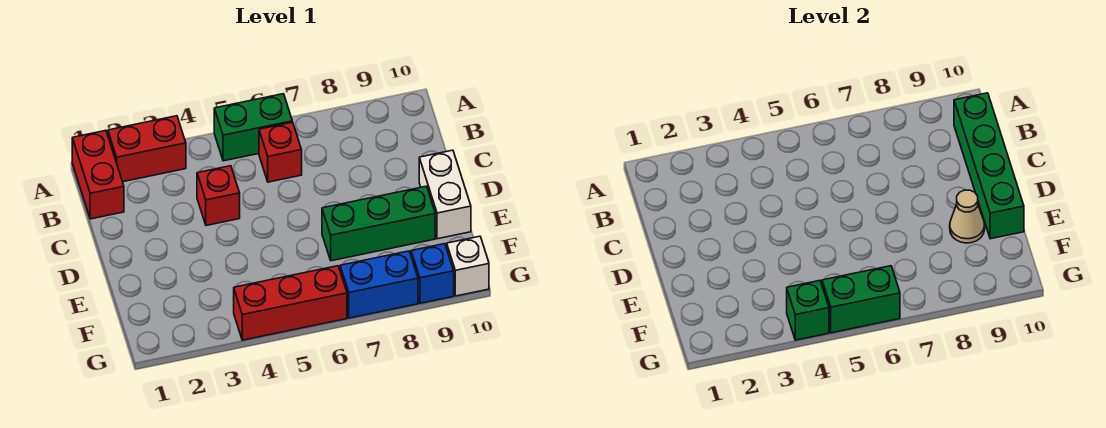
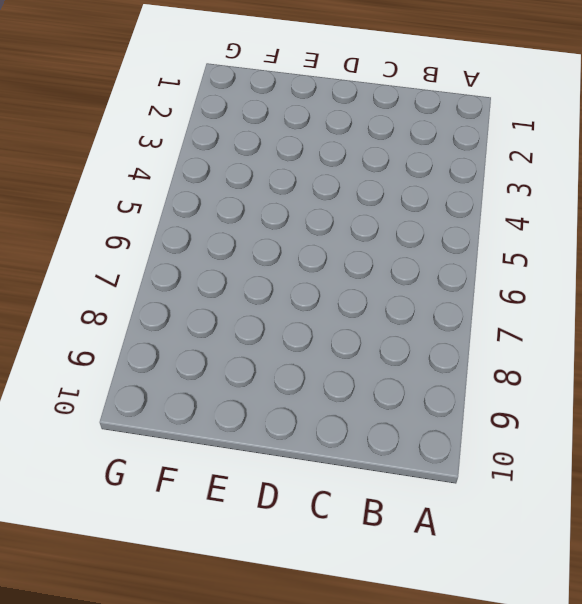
none -> red 1x2 brick [72,131,124,219]
none -> red 1x2 brick [108,116,186,182]
none -> green 1x2 brick [214,94,292,161]

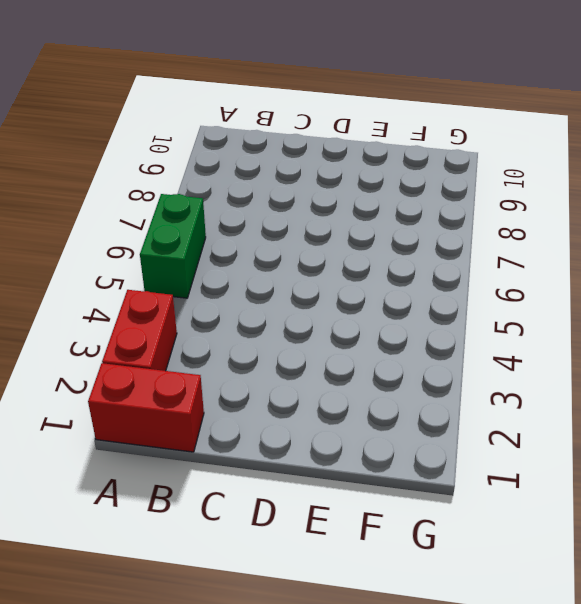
none -> red 1x1 brick [259,122,302,182]
none -> red 1x1 brick [197,166,240,226]
none -> white 1x2 brick [419,150,471,239]

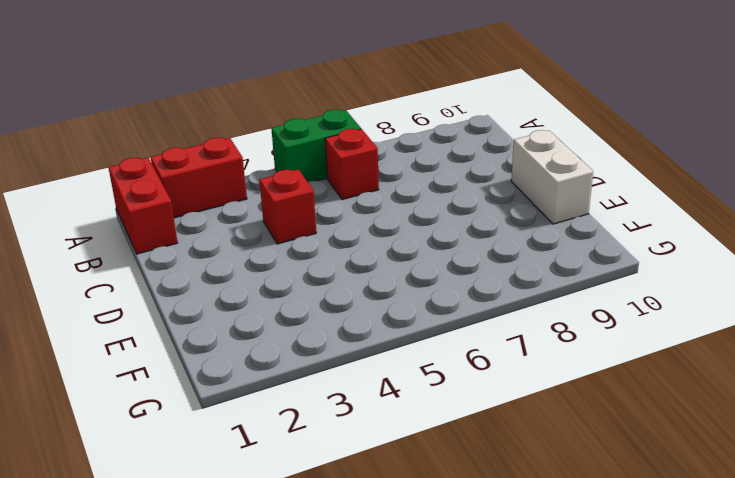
none -> green 1x3 brick [322,186,435,261]
none -> red 1x3 brick [234,266,347,340]
none -> blue 1x2 brick [340,251,418,318]

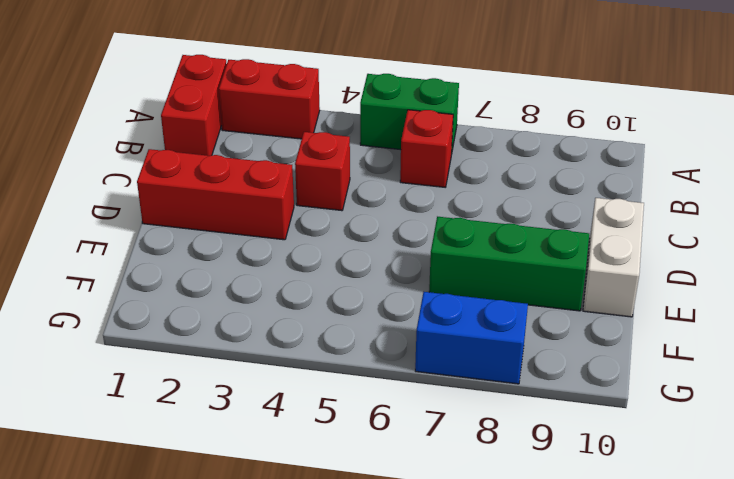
red 1x3 brick [137,149,294,240] -> red 1x3 brick moved to [234,266,347,340]
none -> blue 1x1 brick [411,244,454,303]
none -> white 1x1 brick [447,236,489,296]
none -> green 1x4 brick [954,93,1024,239]

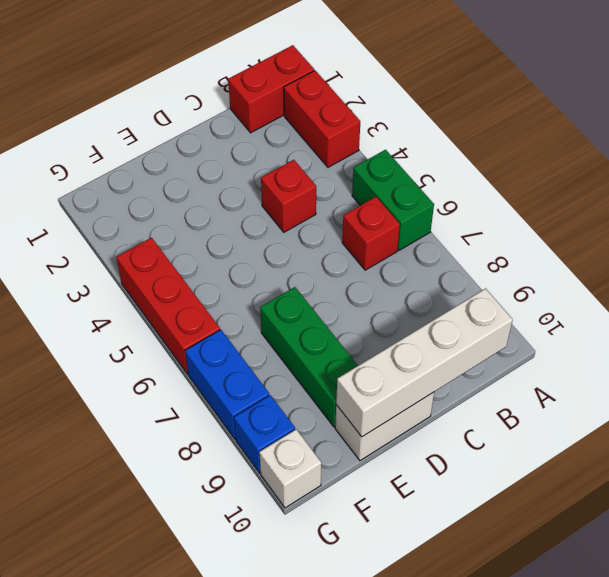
white 1x4 brick [336,289,513,437] -> green 1x4 brick [954,93,1024,239]
none -> tan 1x1 cone [950,190,985,243]
none -> green 1x1 brick [787,281,829,340]
none -> green 1x2 brick [822,266,900,333]

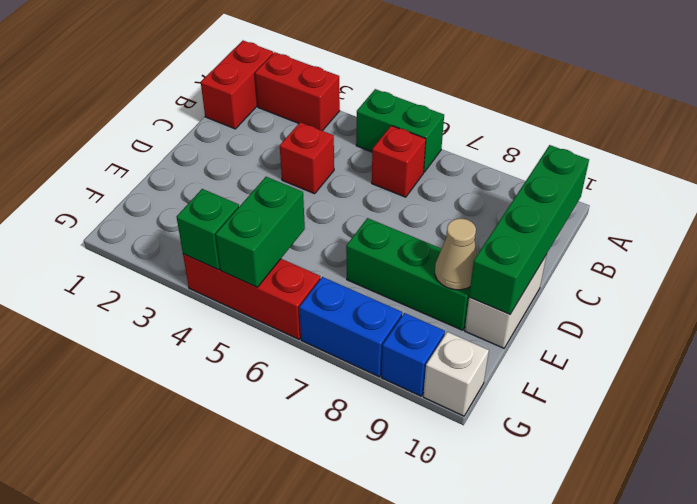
green 1x2 brick [216,177,305,287] -> green 1x2 brick turned to [822,266,900,333]

